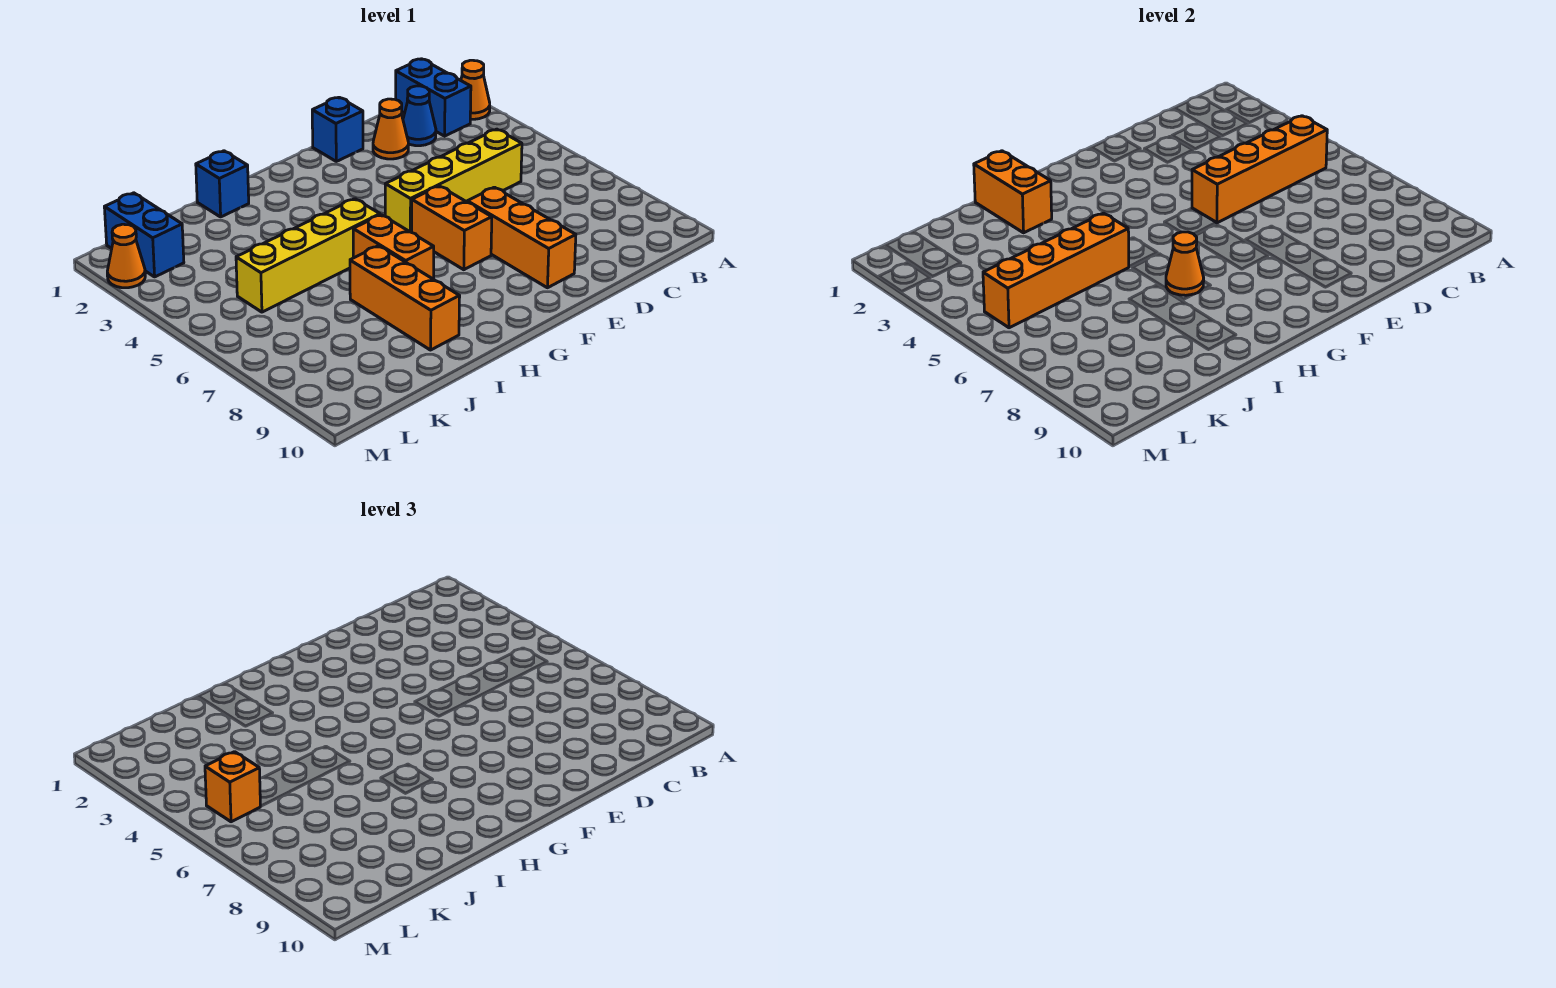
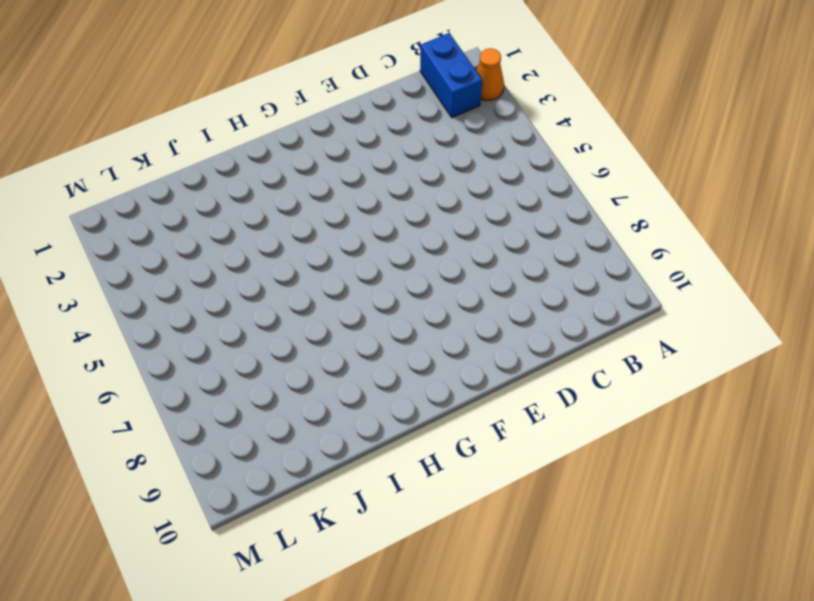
none -> blue 1x1 cone [403,86,436,146]
none -> yellow 1x4 brick [385,129,522,232]
none -> orange 1x1 cone [373,99,408,159]

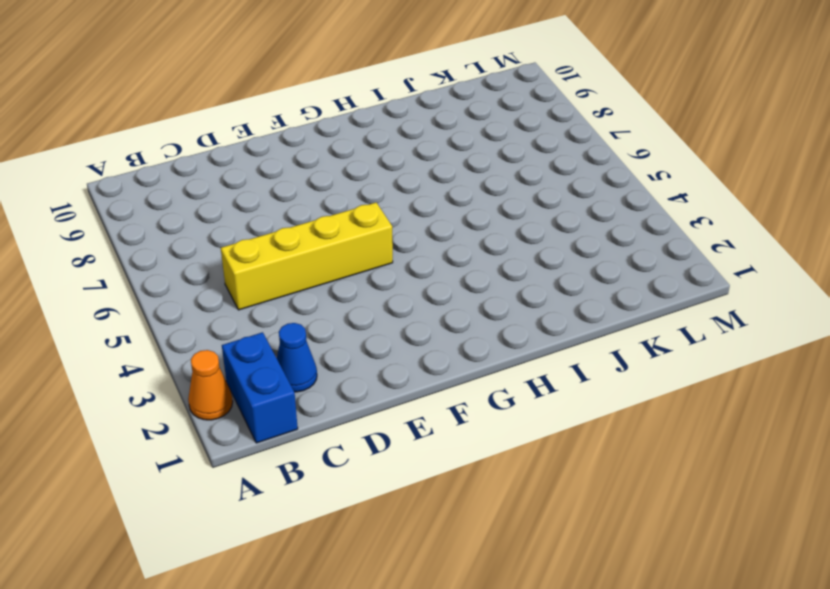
none -> orange 1x1 cone [373,99,408,159]
none -> blue 1x1 brick [312,97,363,161]
none -> orange 1x3 brick [467,187,576,288]

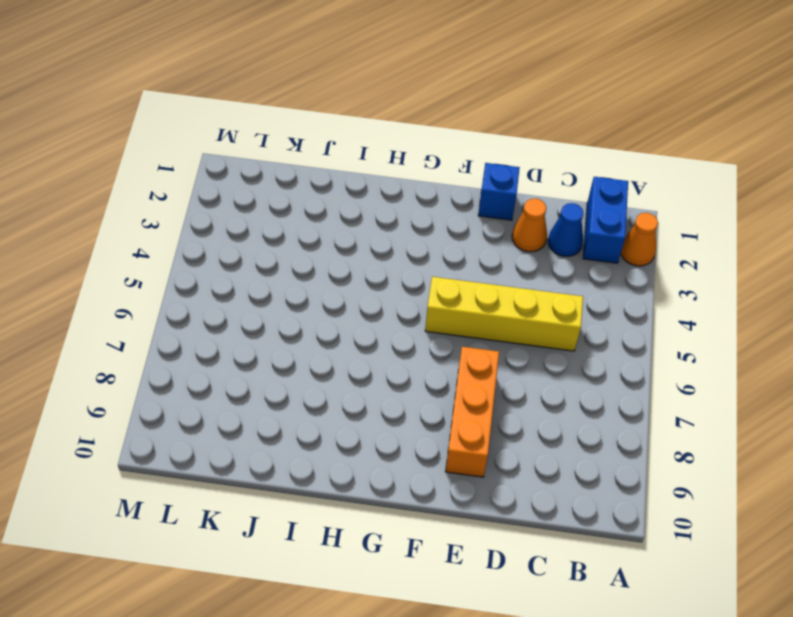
none -> orange 1x2 brick [412,186,492,270]
none -> yellow 1x4 brick [236,199,380,312]
none -> orange 1x2 brick [353,215,434,279]

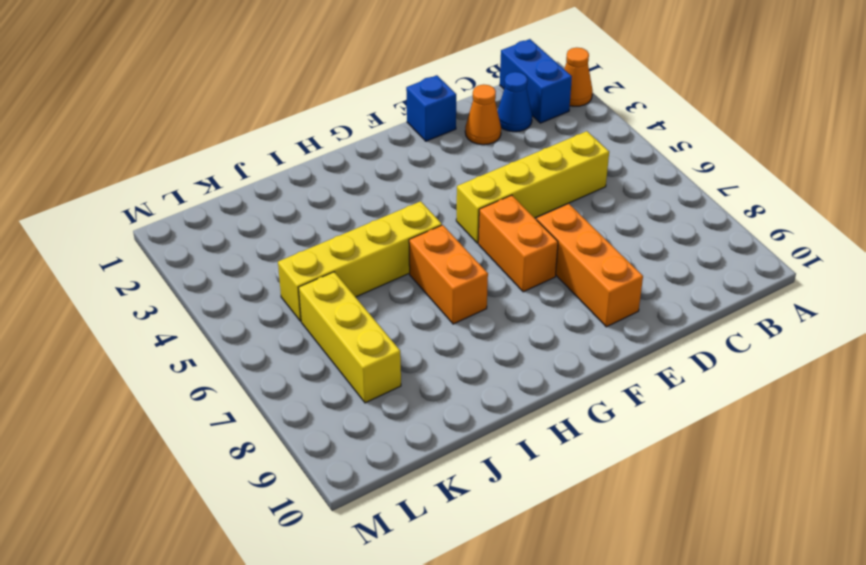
yellow 1x3 brick [298,272,401,403] -> none
none -> blue 1x1 brick [196,151,249,217]
none -> orange 1x3 brick [350,246,460,350]
none -> blue 1x2 brick [104,193,184,277]

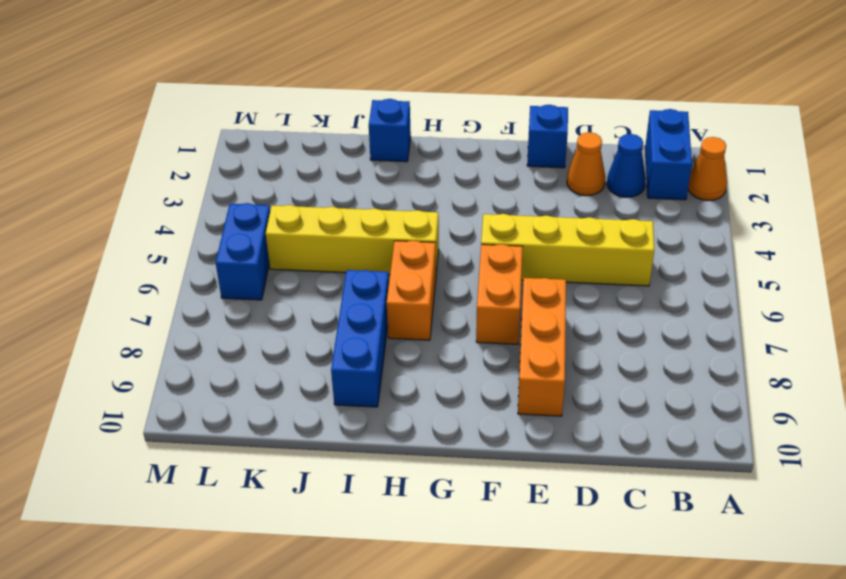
blue 1x3 brick [331,270,389,407] -> orange 1x3 brick [350,246,460,350]
blue 1x2 brick [216,203,270,300] -> blue 1x2 brick moved to [104,193,184,277]
none -> orange 1x1 cone [107,224,145,288]
none -> orange 1x4 brick [1192,116,1327,223]
none -> orange 1x1 cone [1166,232,1204,295]

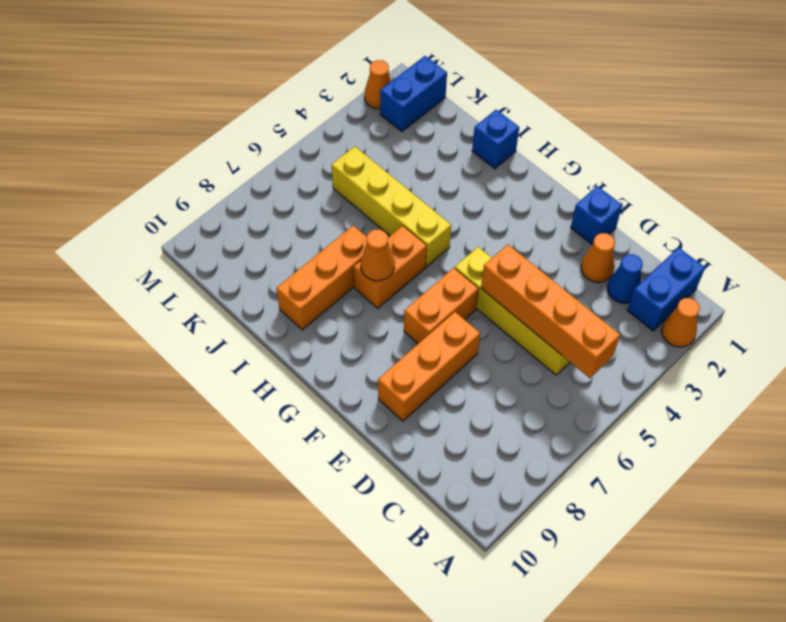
none -> orange 1x2 brick [974,151,1052,233]
none -> orange 1x4 brick [983,213,1129,328]
none -> orange 1x1 brick [205,752,260,822]

